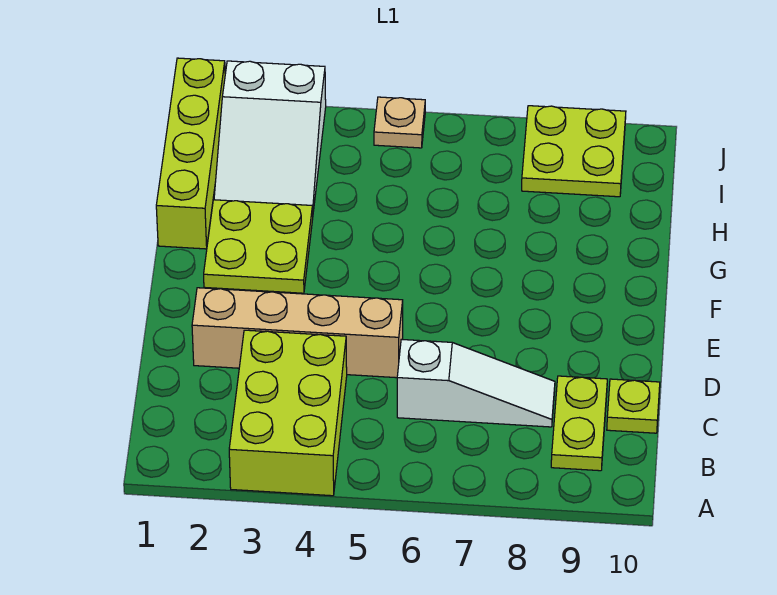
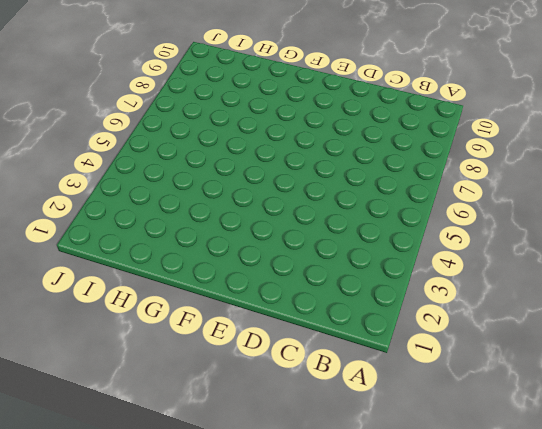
none -> lime 2x3 brick [229,330,347,496]
none -> lime 1x2 plate [551,376,607,471]

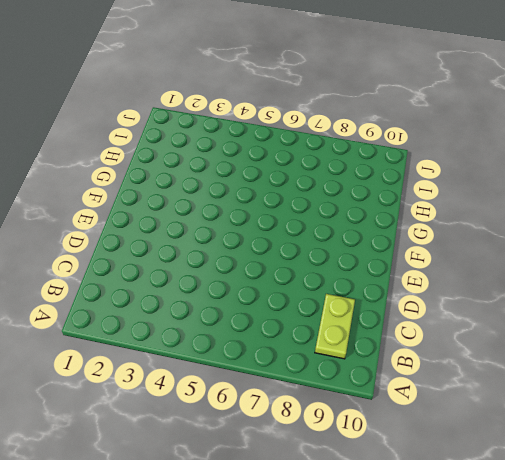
none -> lime 2x3 brick [229,330,347,496]
none -> white 1x3 slope [397,339,555,427]

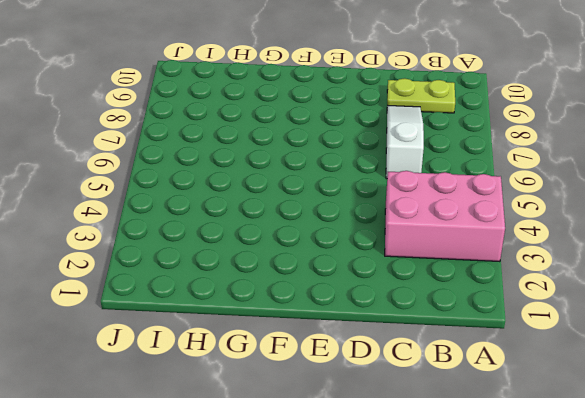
pink 2x3 brick [385,171,505,262] -> lime 2x3 brick [229,330,347,496]
none -> lime 1x1 plate [607,379,660,433]
none -> tan 1x4 brick [192,288,403,378]

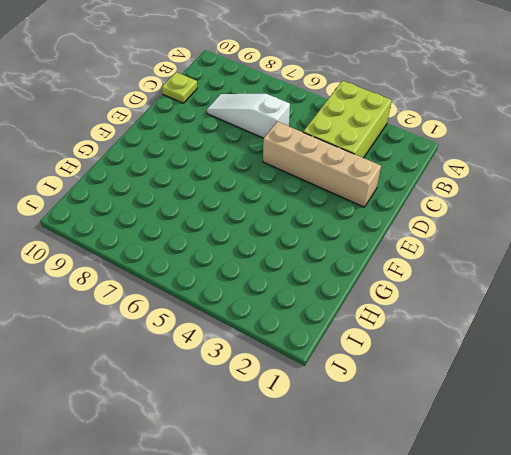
none -> lime 1x2 plate [551,376,607,471]
none -> lime 2x2 plate [204,200,313,293]

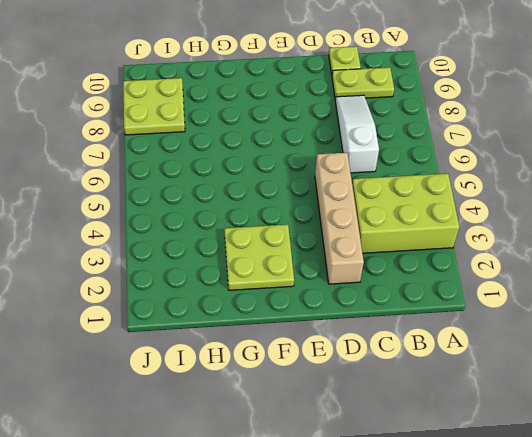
none -> lime 1x4 brick [156,58,225,249]
none -> white 2x3 slope [214,61,326,211]

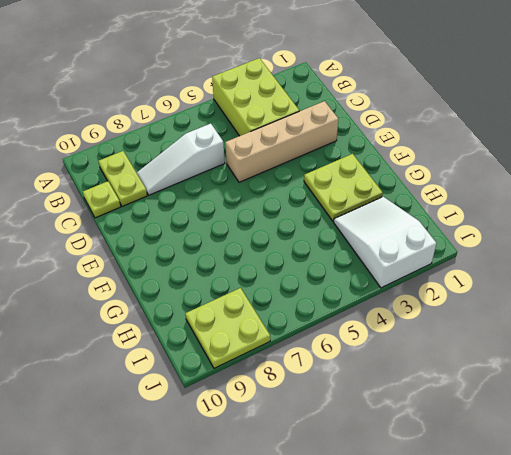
none -> lime 1x4 brick [156,58,225,249]
none -> tan 1x1 plate [374,97,425,148]

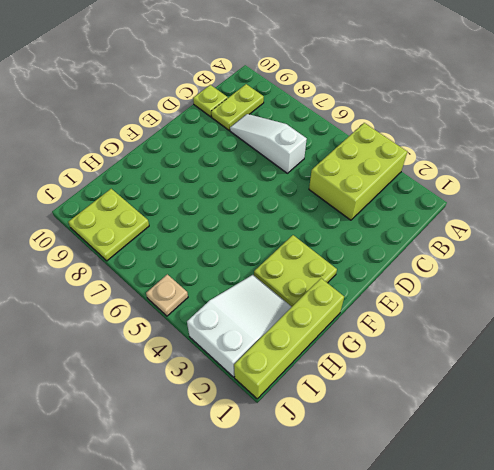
none -> tan 1x4 brick [192,288,403,378]

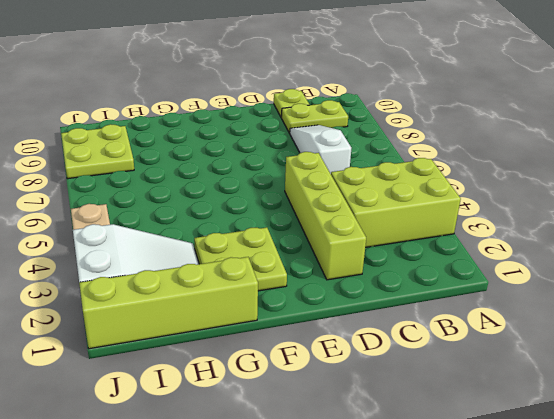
lime 1x4 brick [285,152,366,280] -> tan 1x4 brick [192,288,403,378]

